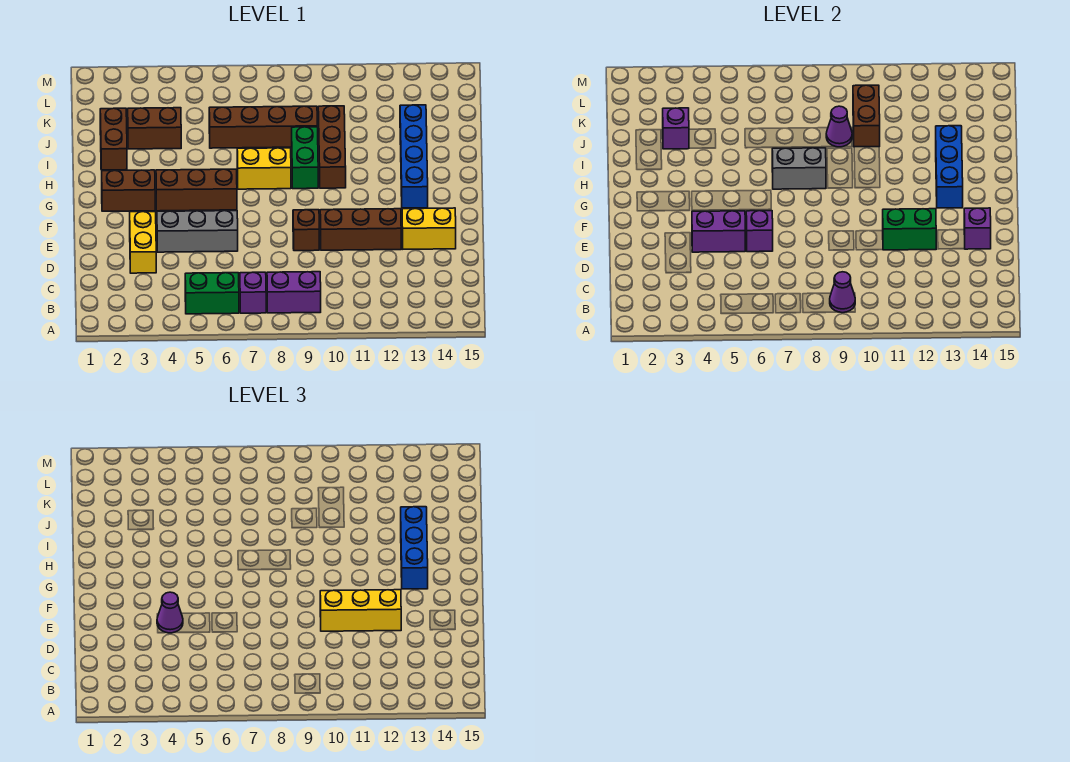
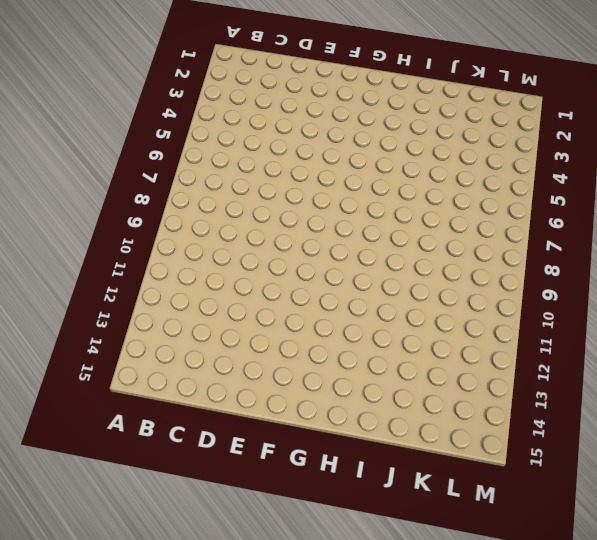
none -> green 1x2 brick [185,273,239,314]
none -> purple 1x1 brick [240,272,266,313]
none -> purple 1x2 brick [267,272,321,313]
none -> yellow 1x2 brick [130,212,156,273]

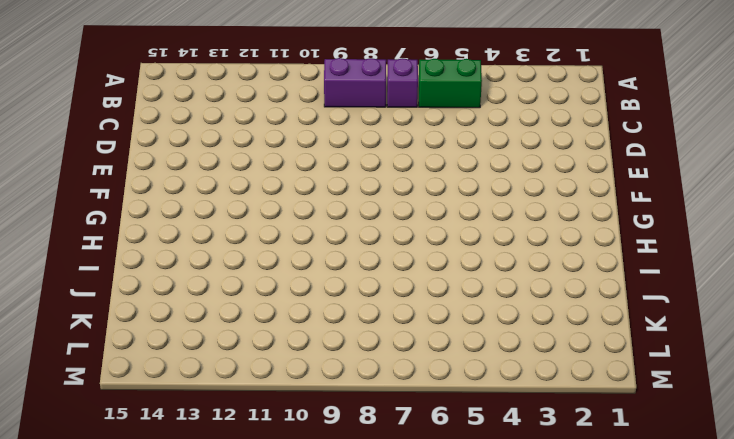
none -> yellow 1x2 brick [130,212,156,273]
none -> grey 1x3 brick [157,211,238,252]
none -> brown 1x1 brick [293,210,319,251]
none -> brown 1x3 brick [320,209,401,250]

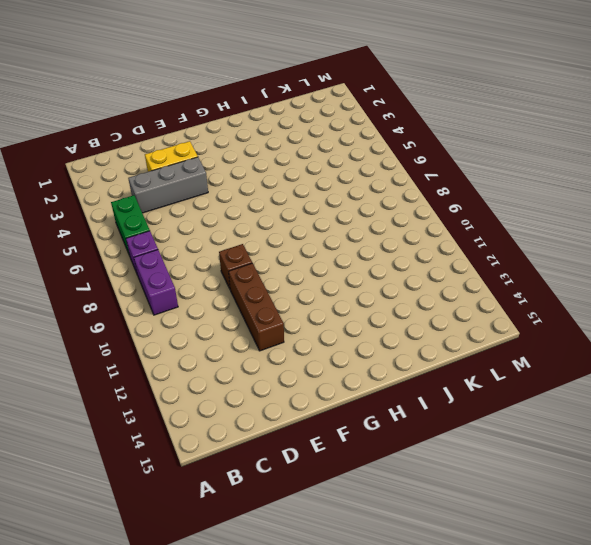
grey 1x3 brick [128,157,208,213] -> grey 1x3 brick turned to [157,211,238,252]
none -> yellow 1x2 brick [402,208,456,249]
none -> brown 1x2 brick [102,170,155,211]
none -> brown 1x3 brick [156,169,237,211]
none -> blue 1x4 brick [400,105,428,208]

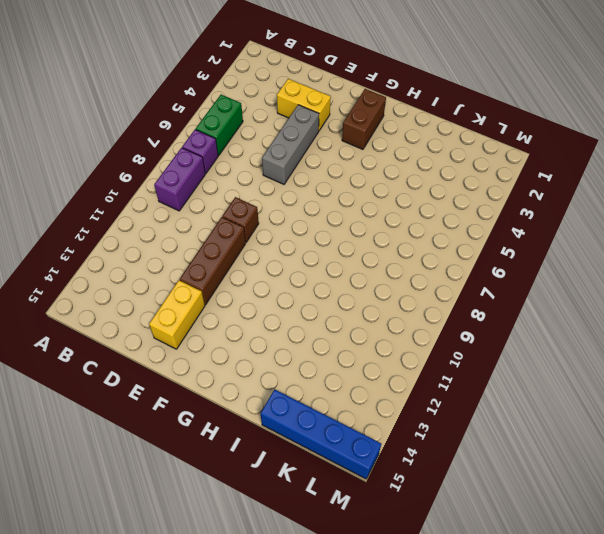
blue 1x4 brick [261,390,381,479] -> blue 1x4 brick moved to [400,105,428,208]
none -> brown 1x3 brick [156,169,237,211]
none -> yellow 1x2 brick [237,148,291,189]
none -> green 1x2 brick [292,127,318,189]
none -> brown 1x3 brick [318,106,346,188]

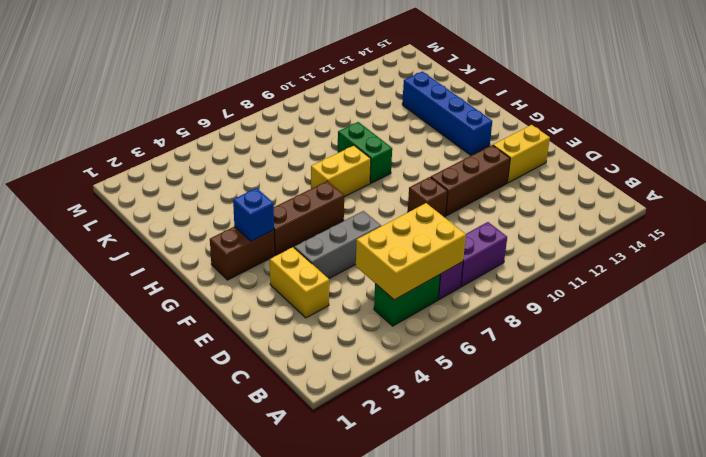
yellow 2x3 brick [356,203,466,300] -> none
blue 1x1 brick [233,188,274,241] -> none
none -> brown 1x3 brick [318,106,346,188]
none -> brown 1x2 brick [100,108,127,170]
none -> brown 1x2 brick [128,108,181,149]
none -> brown 1x4 brick [209,106,317,148]

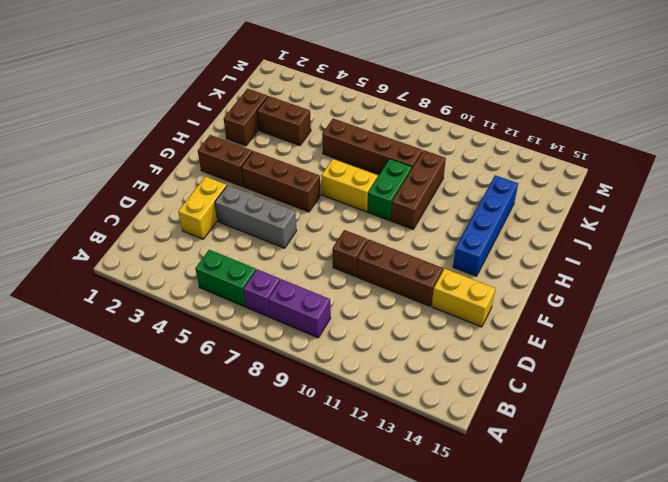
none -> purple 1x1 cone [830,272,855,313]
none -> purple 1x2 brick [692,211,745,252]
none -> purple 1x1 brick [746,211,773,252]
none -> green 1x2 brick [883,209,936,250]

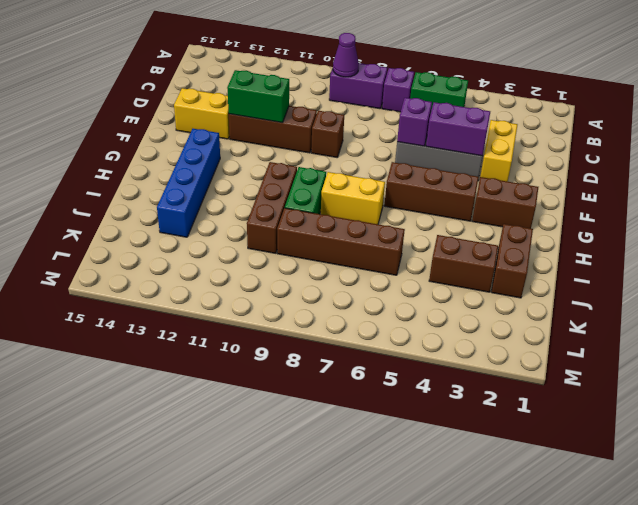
none -> purple 1x1 brick [964,208,991,249]
none -> blue 1x3 brick [936,126,963,208]
none -> grey 1x2 brick [772,148,826,189]
none -> purple 1x1 brick [663,108,689,149]

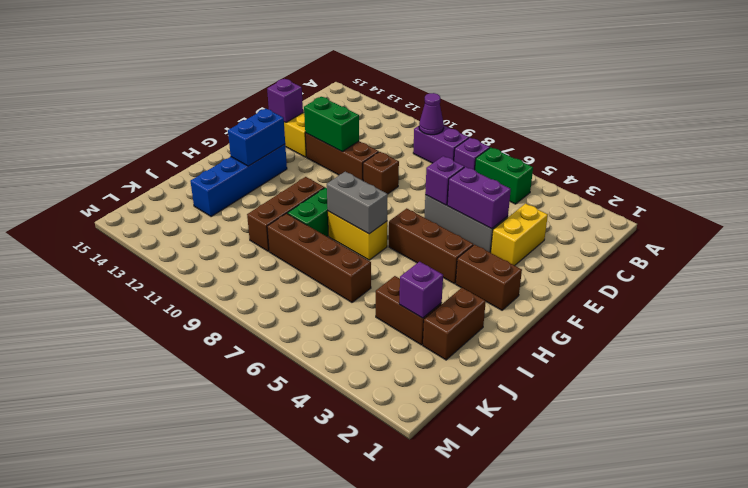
blue 1x2 brick [228,109,285,166] -> blue 1x3 brick [936,126,963,208]
none -> purple 1x1 cone [826,106,852,147]
none -> brown 1x2 brick [853,85,880,147]
none -> purple 1x1 cone [157,592,183,633]
none -> yellow 1x3 brick [320,590,401,631]

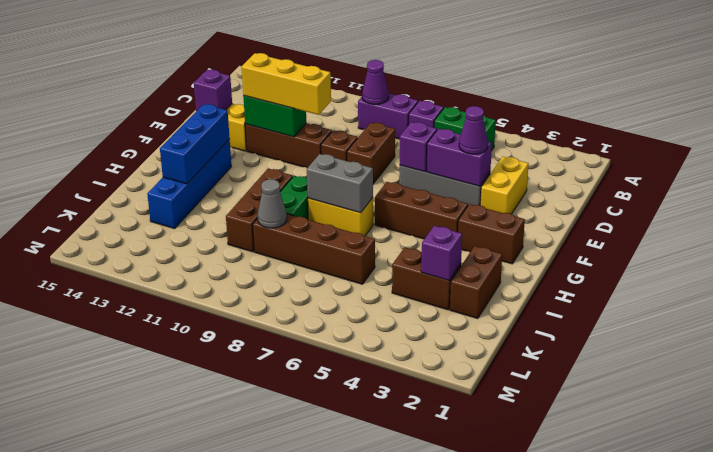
brown 1x2 brick [347,123,395,184] -> brown 1x2 brick moved to [853,85,880,147]
grey 1x1 cone [258,179,287,228] -> purple 1x1 cone [826,106,852,147]
none -> blue 1x3 brick [401,507,428,589]

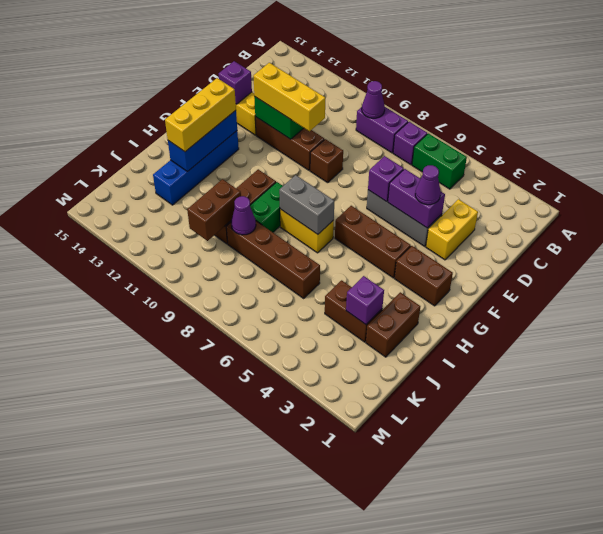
yellow 1x3 brick [165,78,236,152] -> blue 1x3 brick [401,507,428,589]

